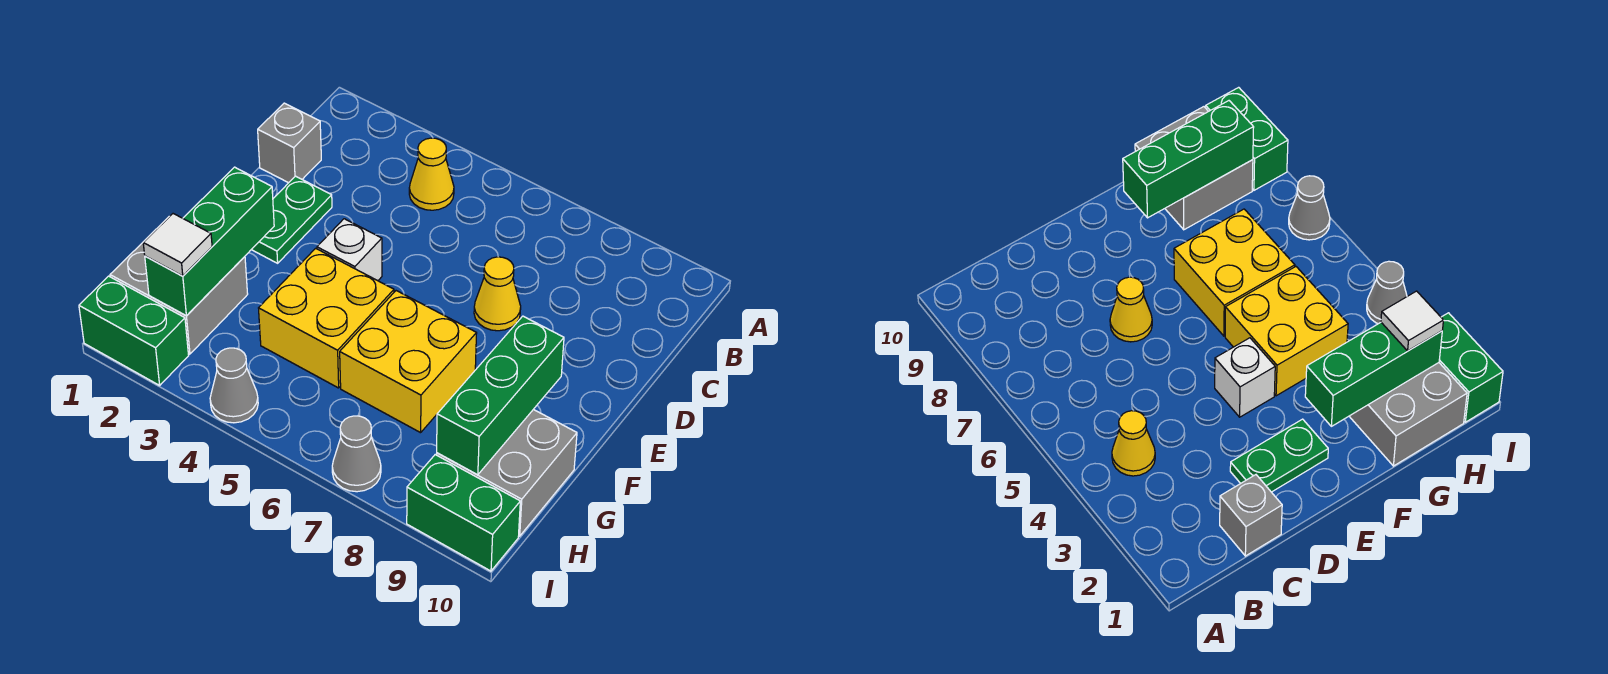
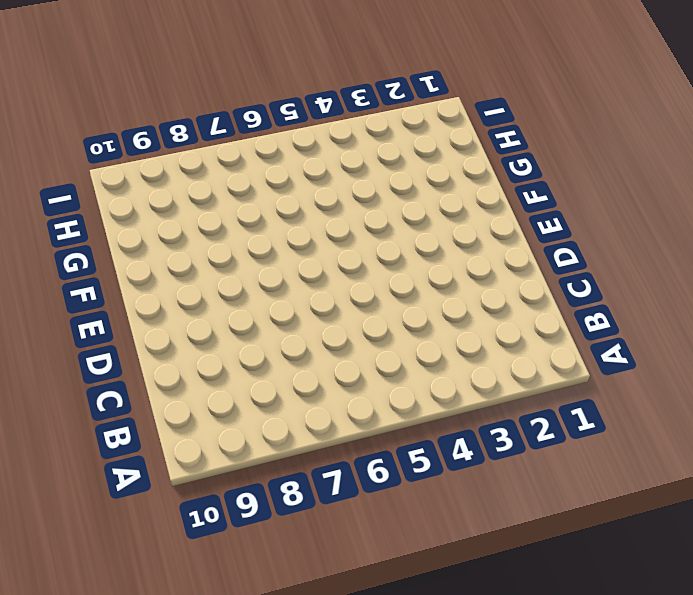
none -> yellow 1x1 cone [409,138,454,210]
none -> grey 1x1 brick [258,103,321,183]
none -> green 1x2 plate [251,176,332,263]

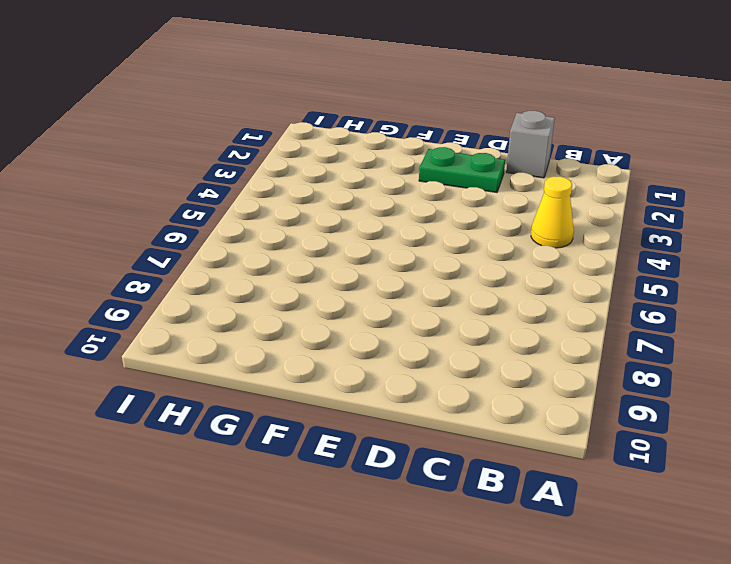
none -> yellow 1x1 cone [474,257,521,331]
none -> white 1x1 brick [317,219,382,281]
none -> yellow 2x2 brick [259,248,394,388]

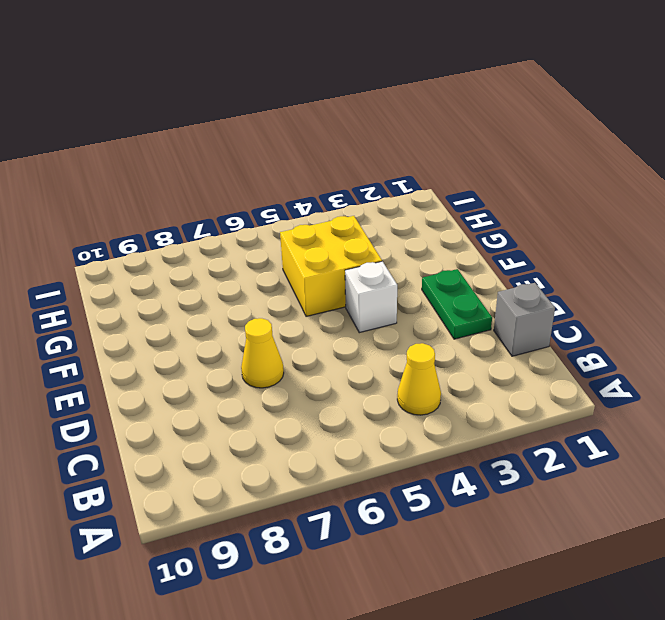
none -> yellow 2x2 brick [340,291,477,433]
none -> grey 2x2 brick [110,216,248,354]
none -> grey 2x2 brick [437,409,577,536]

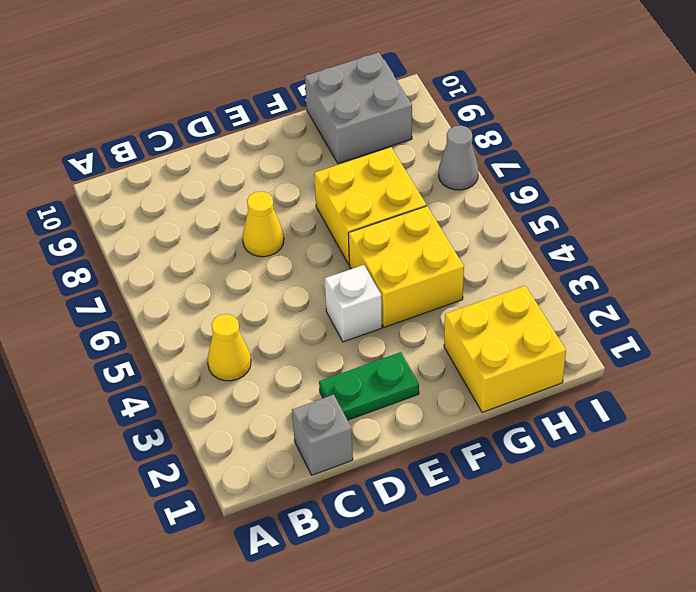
yellow 2x2 brick [444,286,566,412] -> grey 2x2 brick [110,216,248,354]
none -> green 1x2 brick [79,276,189,385]
none -> grey 1x1 cone [210,348,258,423]
none -> green 1x2 brick [407,455,520,571]

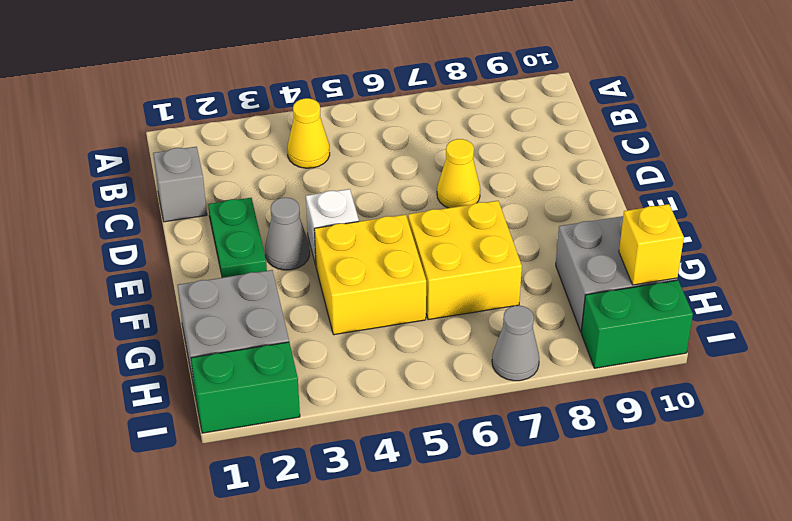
grey 1x1 cone [265,198,310,270] -> grey 1x1 cone moved to [210,348,258,423]
yellow 1x1 brick [619,204,684,285] -> none
none -> green 1x3 brick [145,167,274,316]
none -> green 1x3 brick [437,316,564,475]
none -> white 1x1 tile [143,214,212,276]

